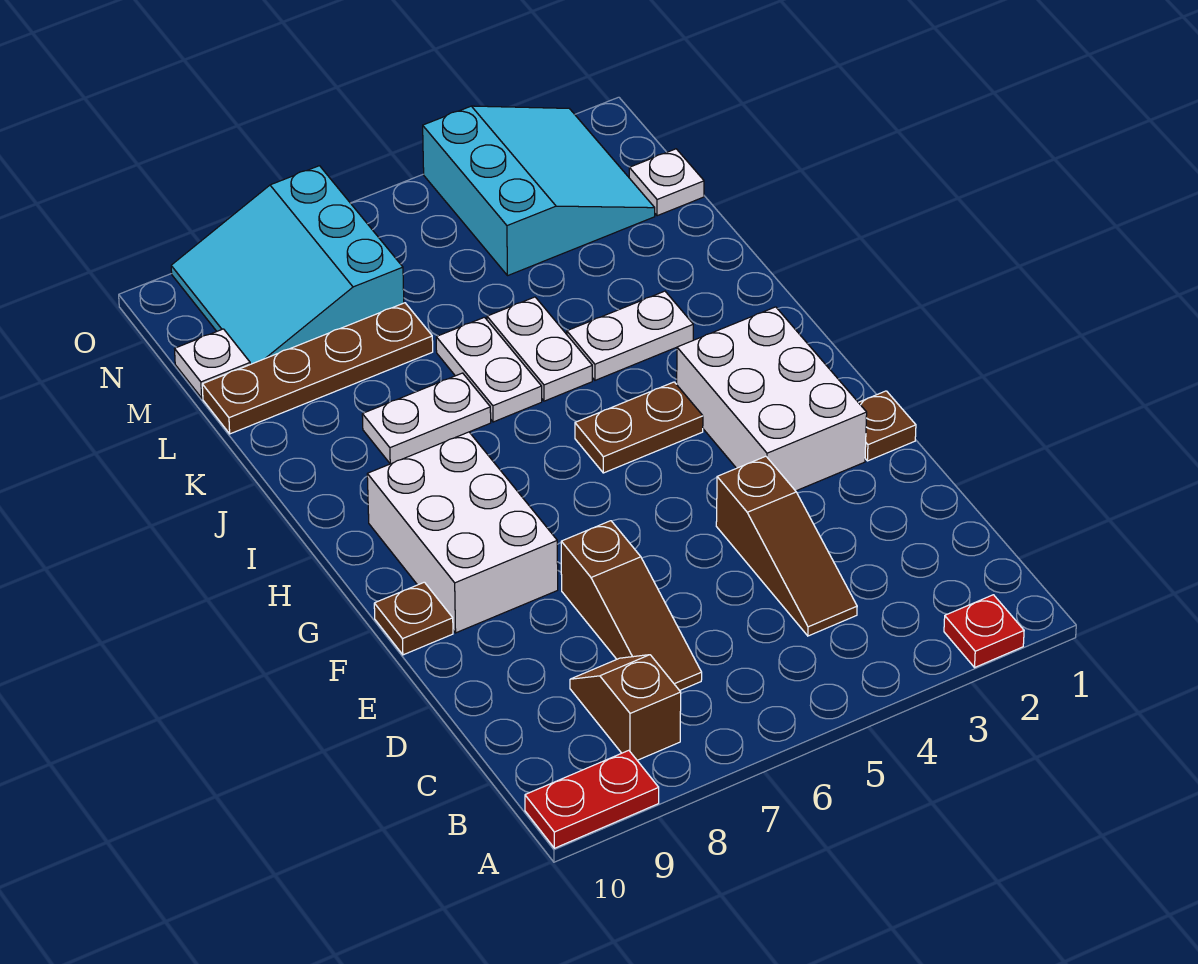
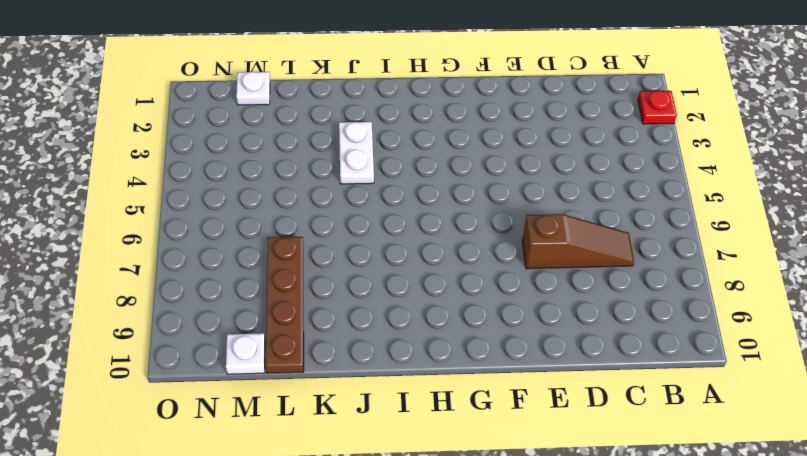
none -> red 1x2 plate [525,750,659,848]
none -> brown 1x2 slope [570,655,681,760]
none -> brown 1x3 slope [716,456,857,636]

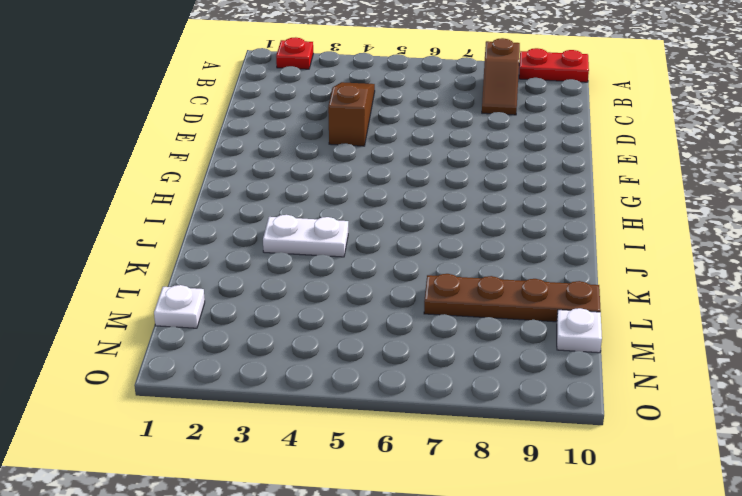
none -> brown 1x3 slope [561,521,702,691]
none -> brown 1x1 plate [858,391,916,461]
none -> white 2x3 brick [677,307,867,491]

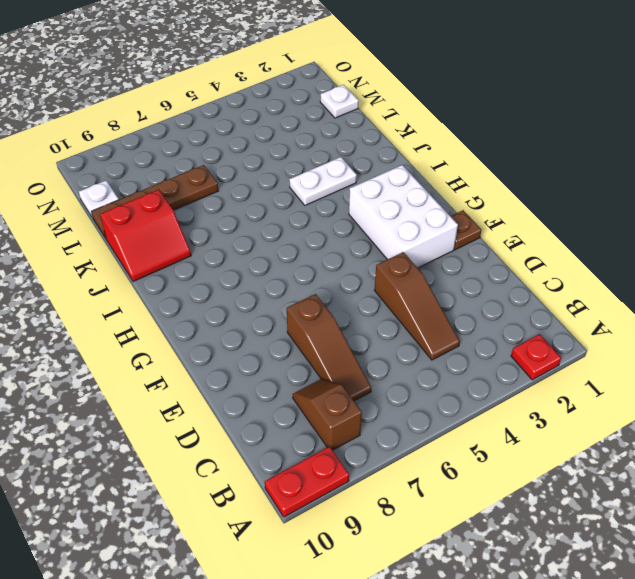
red 2x2 slope [100,190,191,282] -> none
none -> white 2x3 brick [367,432,558,633]
none -> brown 1x1 plate [374,582,453,655]
none -> brown 1x2 plate [575,382,703,473]

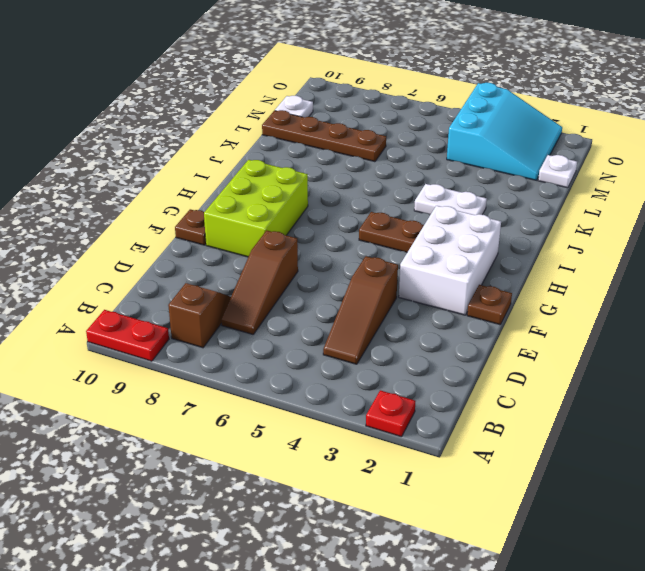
lime 2x3 brick [204,160,308,257] -> white 2x3 brick [367,432,558,633]
none -> white 1x2 plate [487,297,592,401]
none -> white 1x2 plate [436,317,542,422]
none -> white 1x2 plate [362,373,491,464]

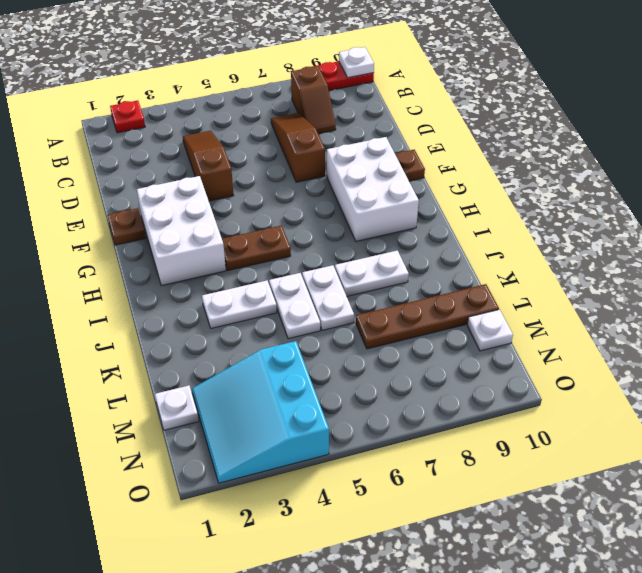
white 1x1 plate [339,47,374,78] -> none
none -> cyan 3x3 slope [171,166,404,364]

